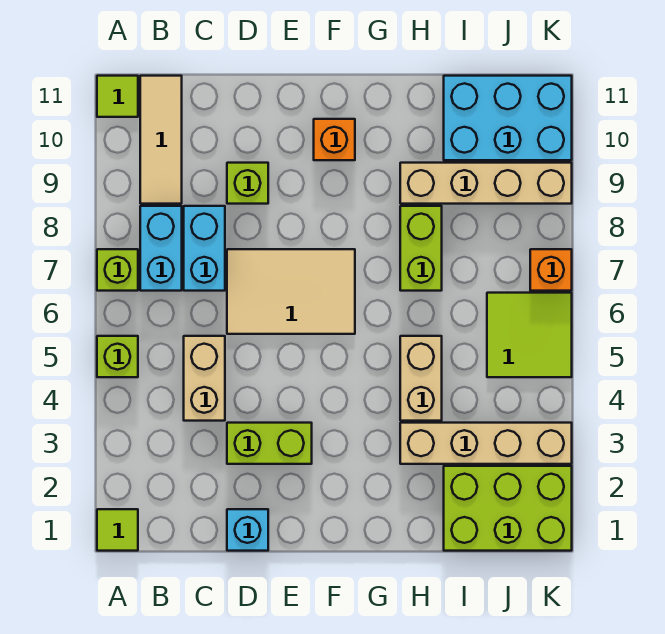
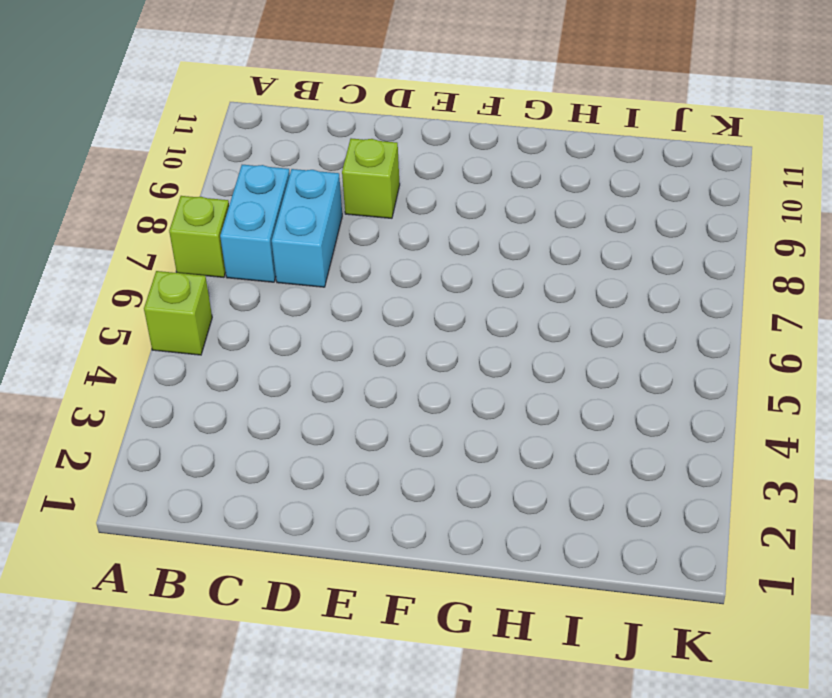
none -> lime 1x1 tile [97,509,138,551]
none -> lime 1x1 tile [97,76,138,117]
none -> tan 1x3 tile [140,76,182,204]

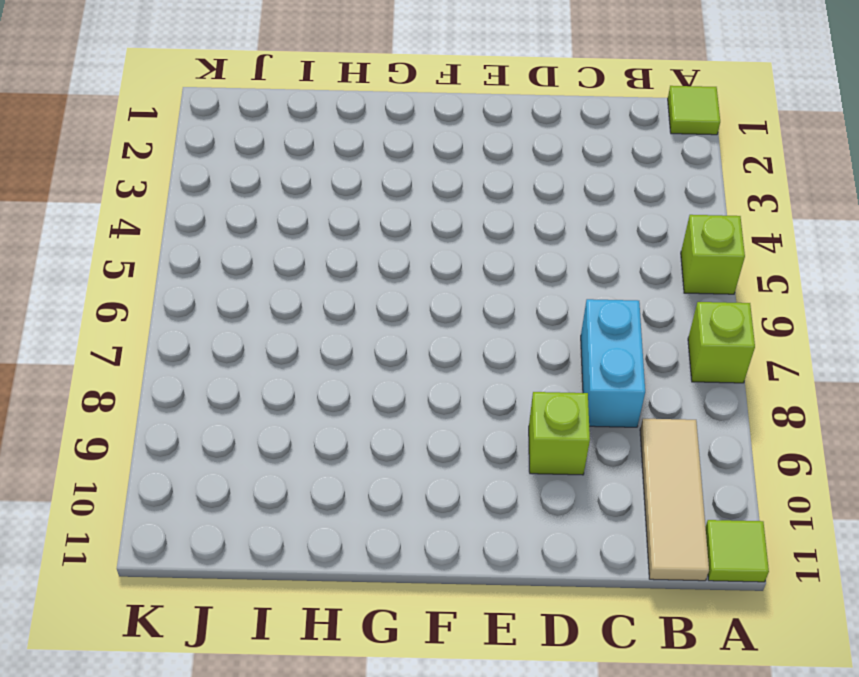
none -> cyan 1x2 brick [140,206,182,291]
none -> tan 1x2 brick [184,336,225,421]
none -> cyan 1x1 brick [227,509,268,551]

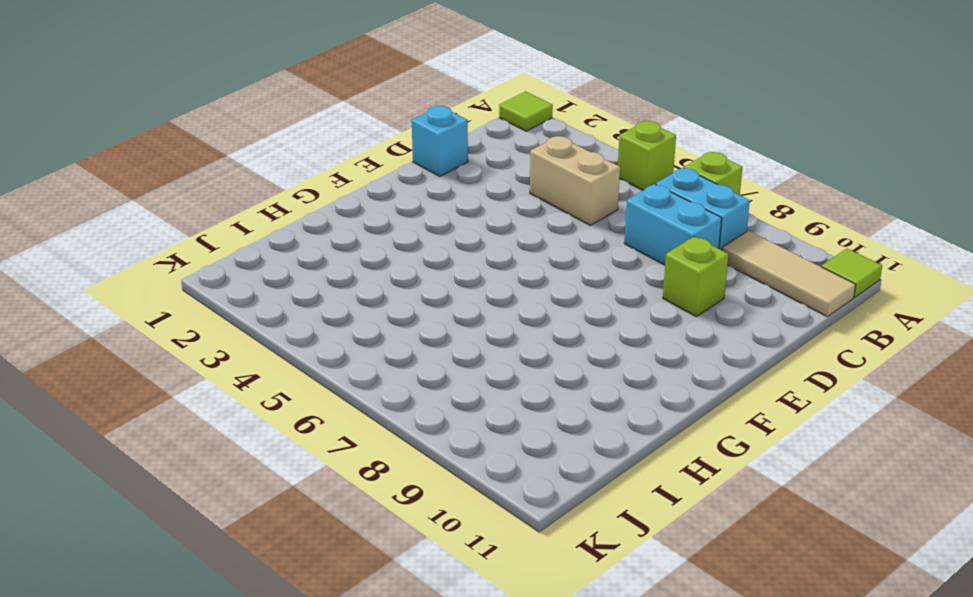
none -> lime 1x2 brick [227,423,312,464]
none -> tan 2x3 tile [227,249,355,334]
none -> orange 1x1 brick [314,119,355,160]

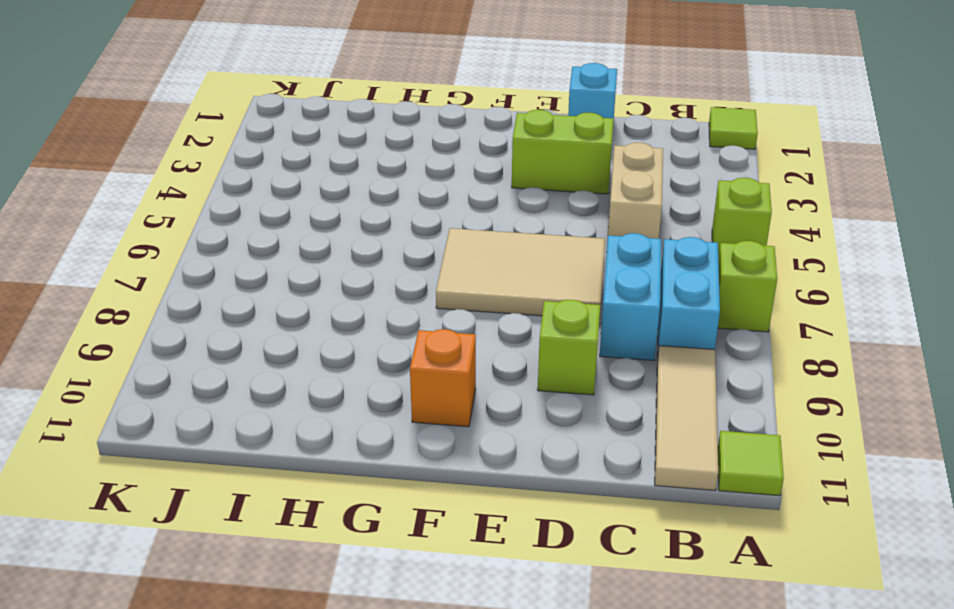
none -> tan 1x4 brick [400,423,572,464]
none -> tan 1x2 brick [400,336,442,421]
none -> lime 1x2 brick [400,206,442,291]

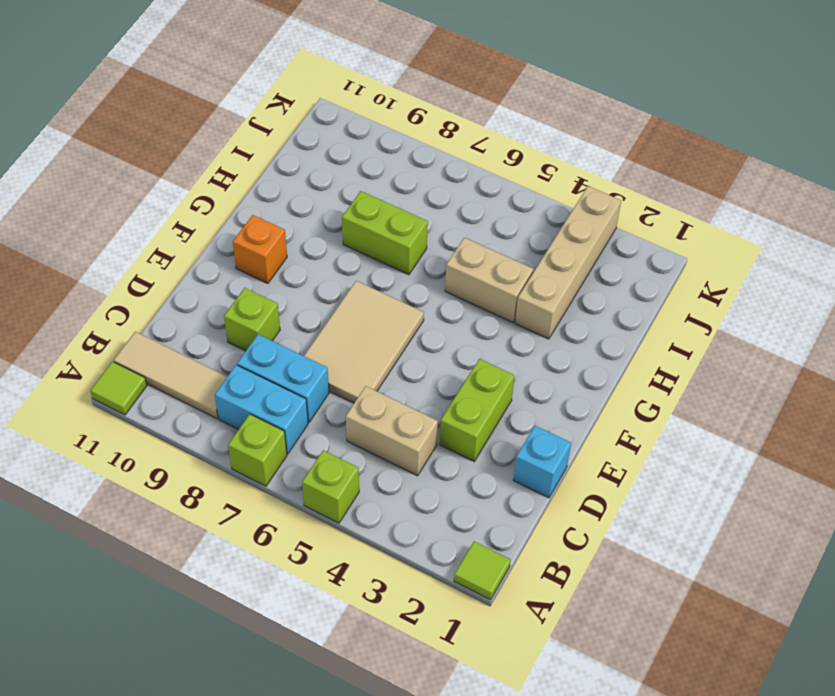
none -> tan 1x4 brick [400,163,572,204]
none -> lime 2x3 brick [444,466,572,551]
none -> cyan 2x3 brick [444,76,572,160]

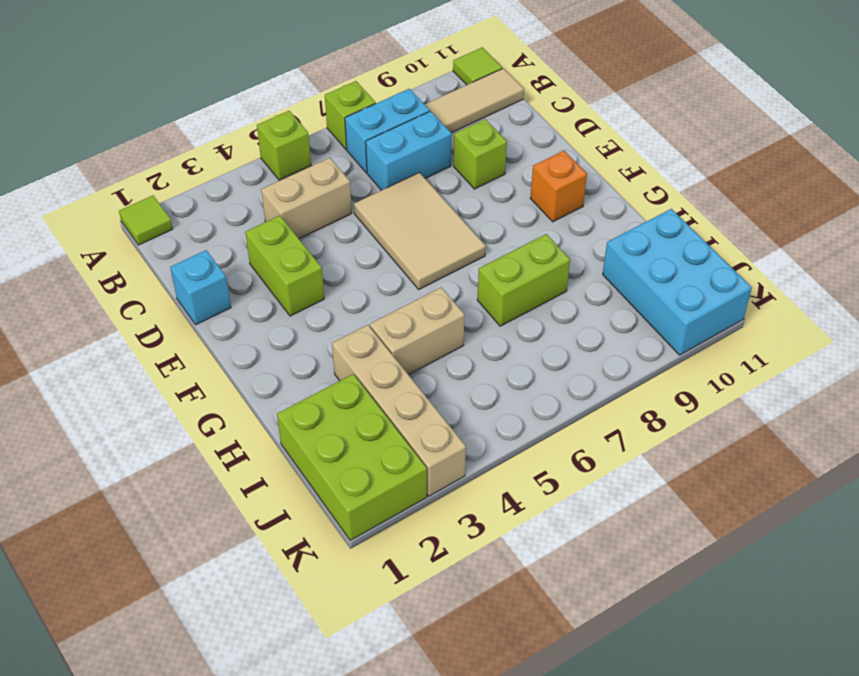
none -> tan 1x4 brick [400,163,572,204]
none -> lime 2x2 tile [487,293,572,377]
none -> orange 1x1 brick [530,249,572,291]

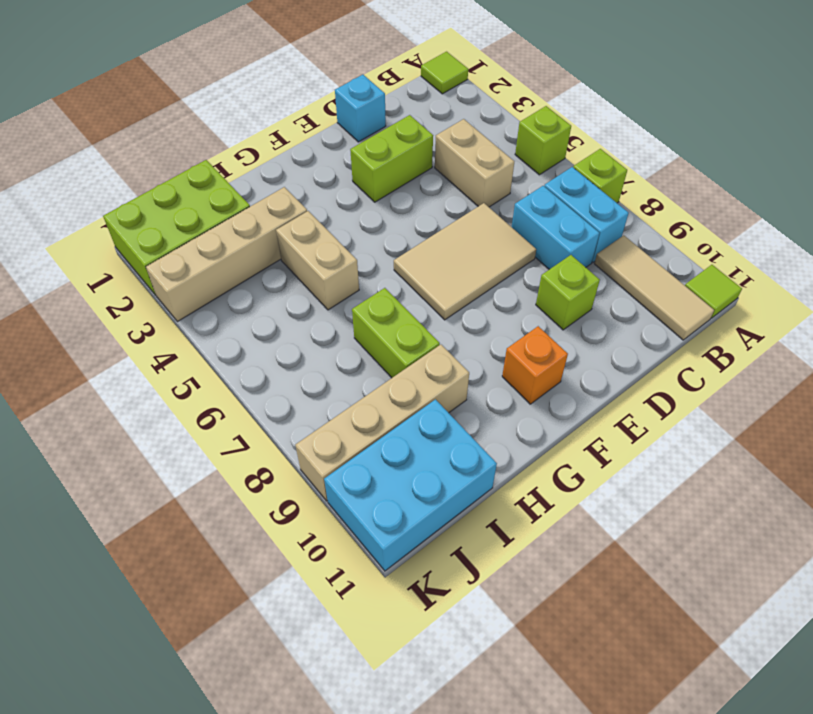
none -> lime 2x2 tile [487,293,572,377]
none -> orange 1x1 brick [530,249,572,291]

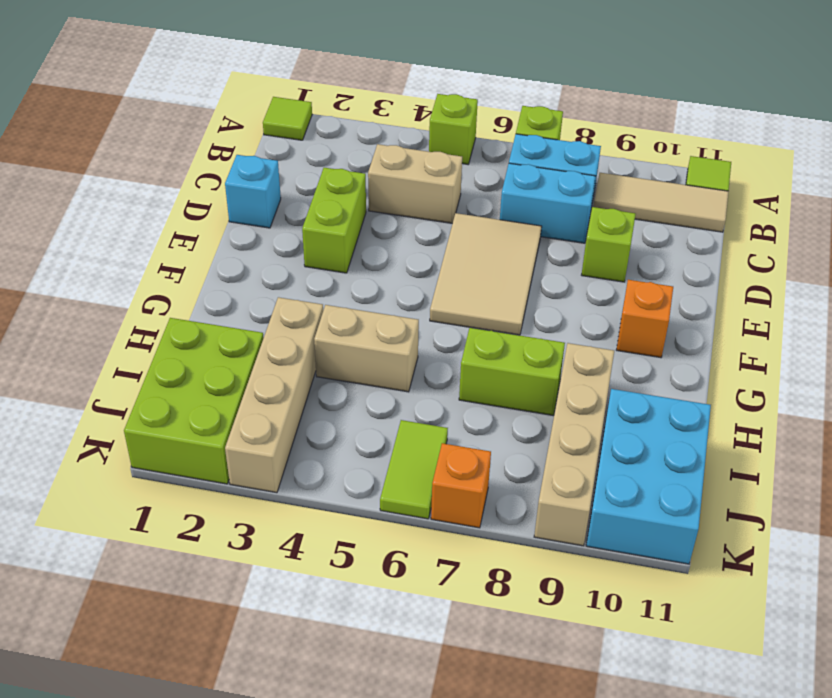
lime 1x2 tile [380,420,448,519] -> lime 2x2 tile [487,293,572,377]

